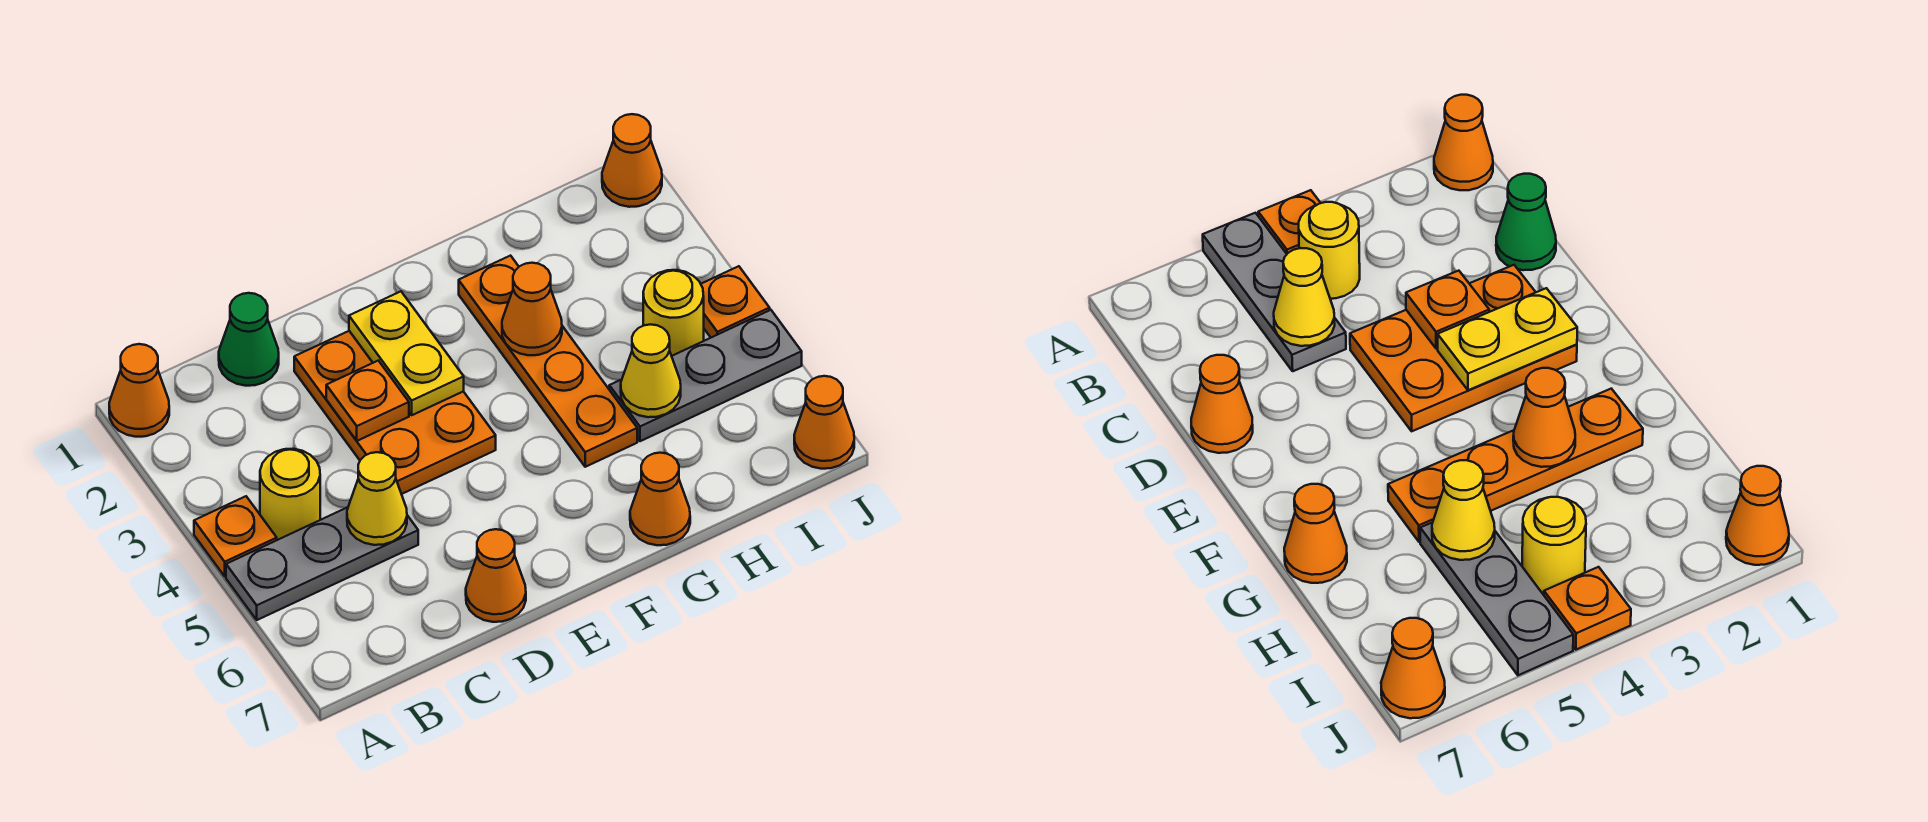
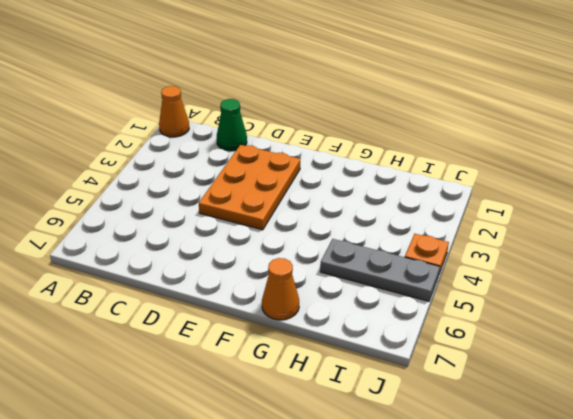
none -> orange 1x1 plate [194,496,277,576]
none -> grey 1x3 plate [226,507,418,620]
none -> yellow 1x1 round brick [260,449,320,540]

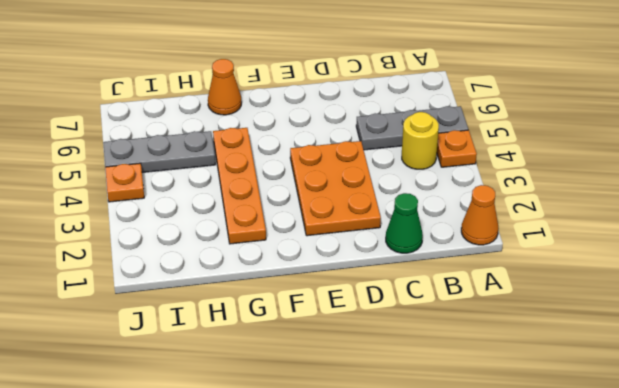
none -> orange 1x1 cone [466,529,526,622]
none -> yellow 1x1 round brick [643,270,704,356]
none -> orange 1x1 cone [602,114,662,207]

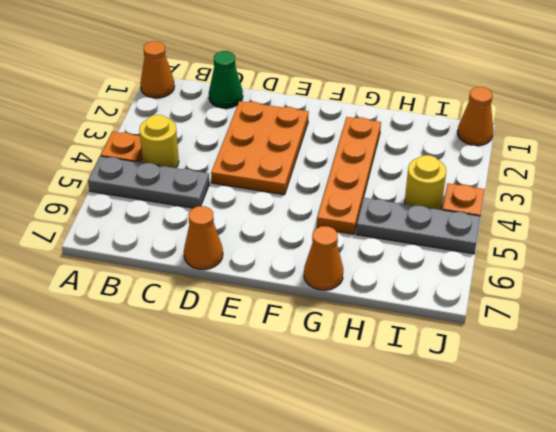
none -> orange 1x1 cone [794,376,854,469]
none -> yellow 1x1 cone [347,452,407,545]
none -> orange 1x1 plate [326,361,409,441]

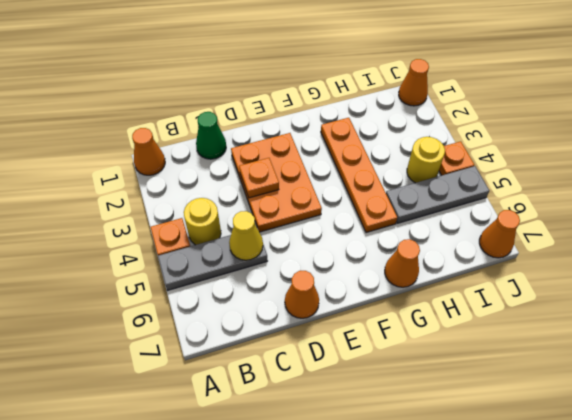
none -> yellow 1x2 plate [349,291,464,415]
none -> orange 1x1 cone [502,263,562,355]
none -> yellow 1x1 cone [621,324,681,417]

